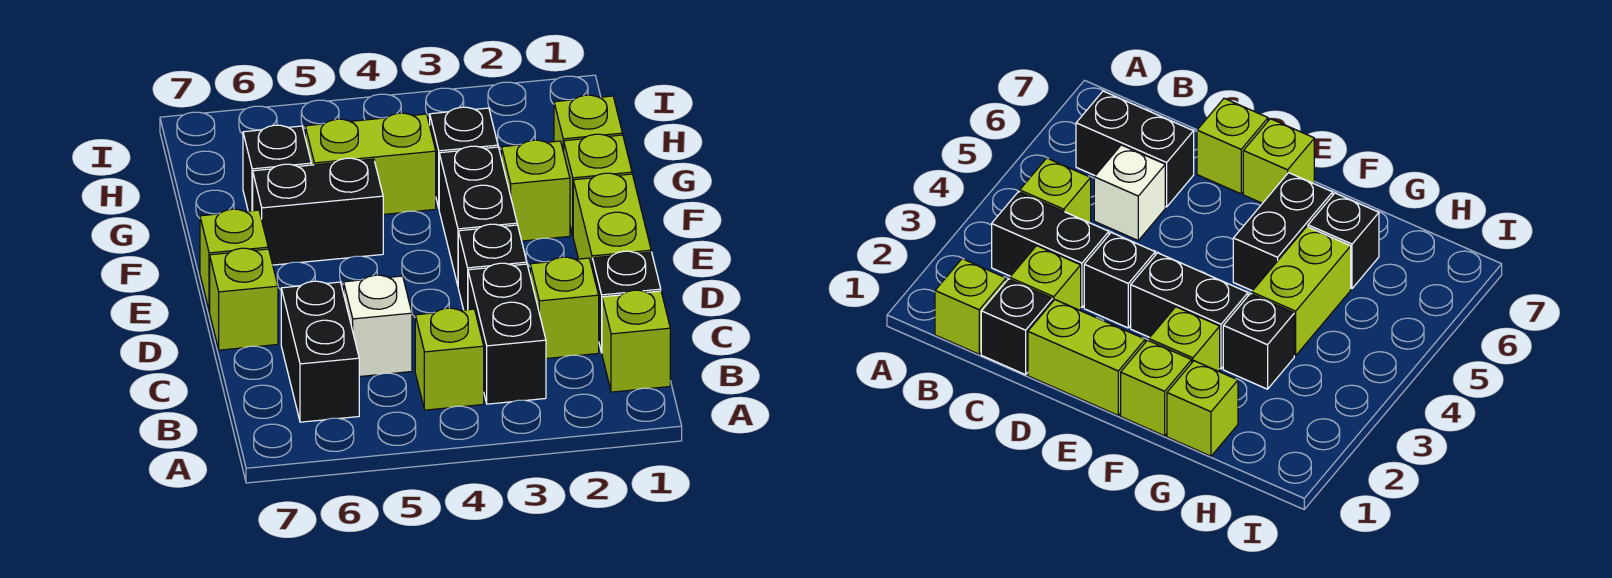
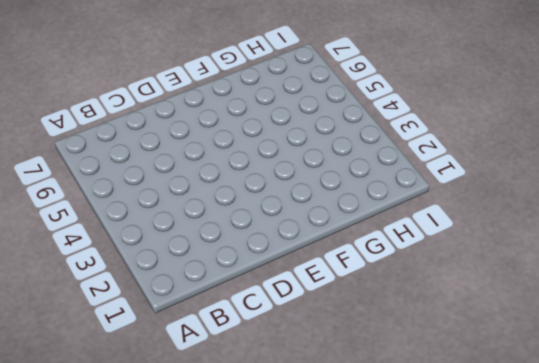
none -> lime 1x1 brick [602,290,670,392]
none -> black 1x2 brick [468,263,546,404]
none -> lime 1x1 brick [415,308,484,410]

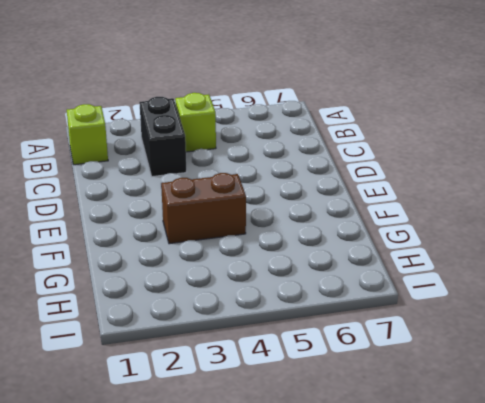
brown 1x2 brick [161,173,246,244] -> black 1x2 brick [439,146,517,285]
none -> black 1x2 brick [281,281,359,422]
none -> black 1x1 brick [592,251,661,353]
none -> lime 1x1 brick [530,257,599,358]

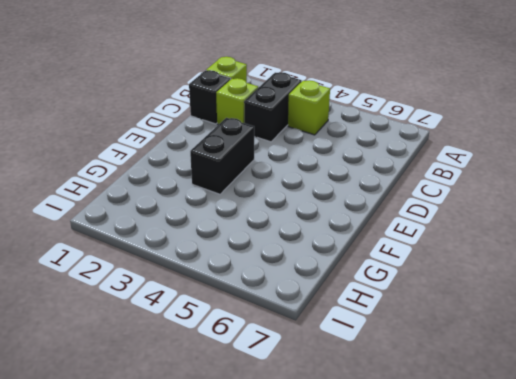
none -> black 1x2 brick [281,281,359,422]
none -> white 1x1 brick [344,275,412,377]
none -> lime 1x2 brick [573,173,651,266]

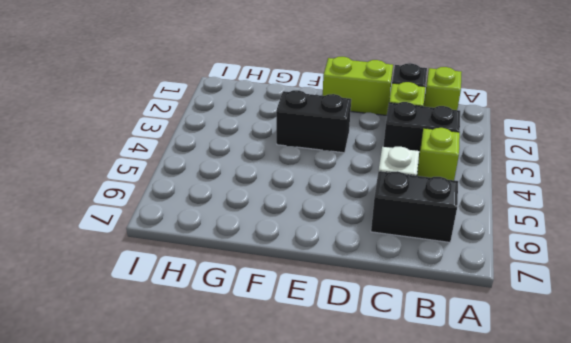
none -> black 1x1 brick [458,224,527,310]
none -> lime 1x1 brick [210,248,278,350]
none -> lime 1x1 brick [200,209,268,311]

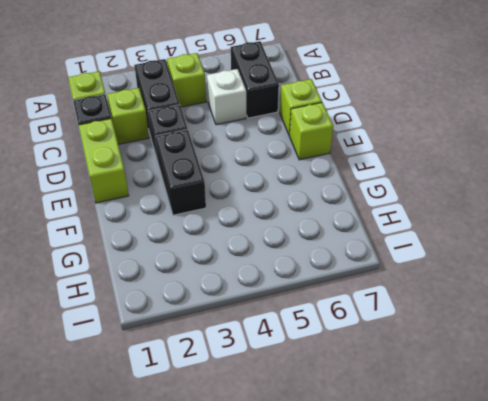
none -> lime 1x1 brick [564,134,632,234]
none -> lime 1x1 brick [501,140,570,241]
none -> black 1x2 brick [253,158,383,265]

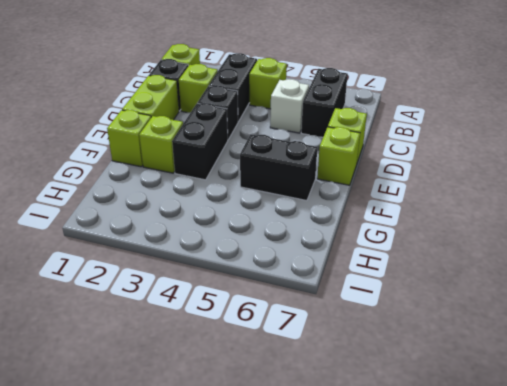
none -> lime 1x1 brick [554,95,622,152]
none -> black 1x1 brick [430,107,498,208]
none -> lime 1x2 brick [305,113,436,214]

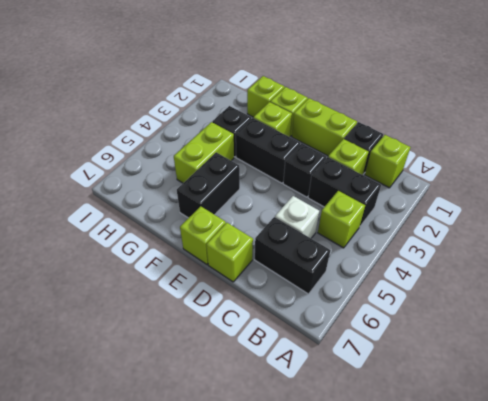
none -> black 1x1 brick [243,125,311,211]

